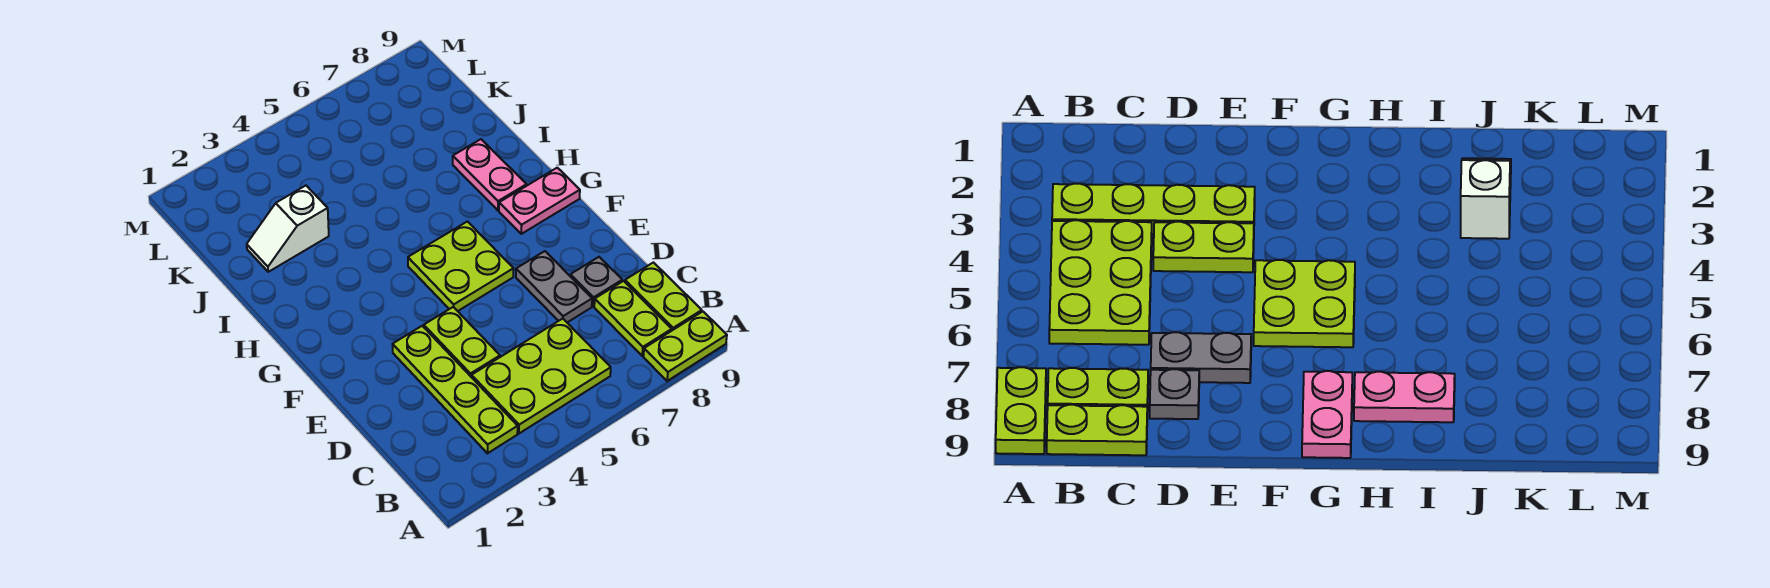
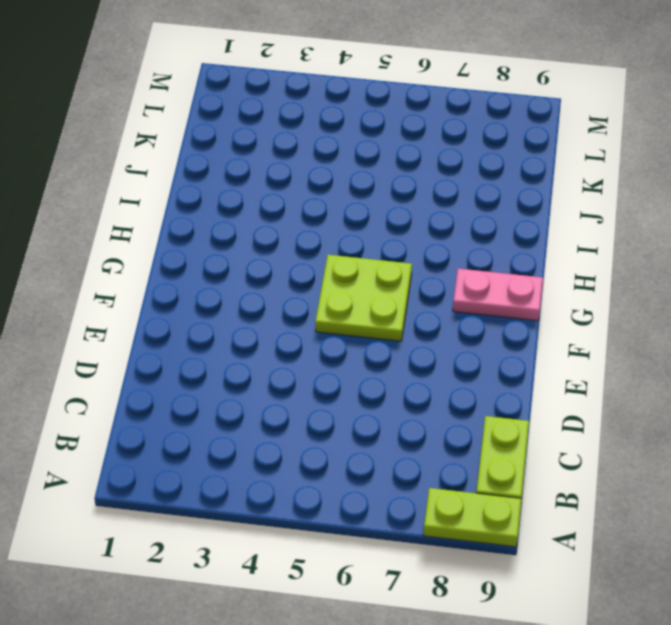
none -> lime 1x4 plate [393,326,518,453]
none -> lime 2x3 plate [472,319,611,433]
none -> lime 1x2 plate [594,281,672,356]

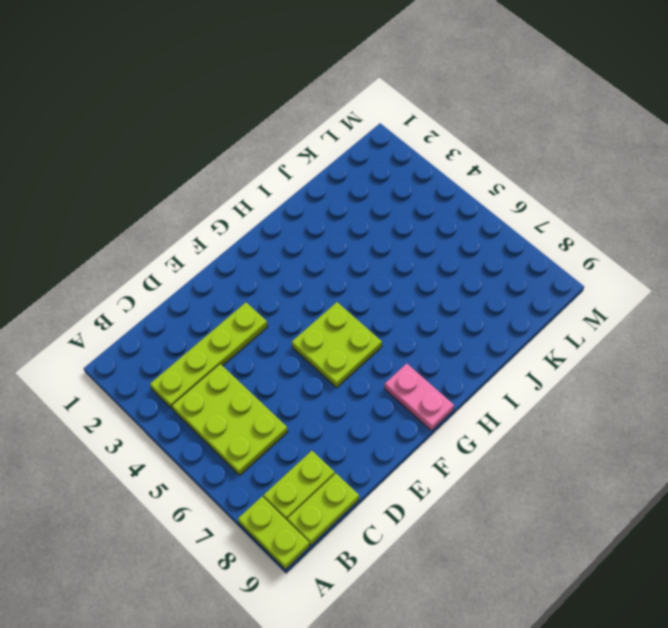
none -> lime 1x2 plate [424,307,500,377]
none -> grey 1x2 plate [516,251,592,322]
none -> grey 1x1 plate [570,257,622,306]

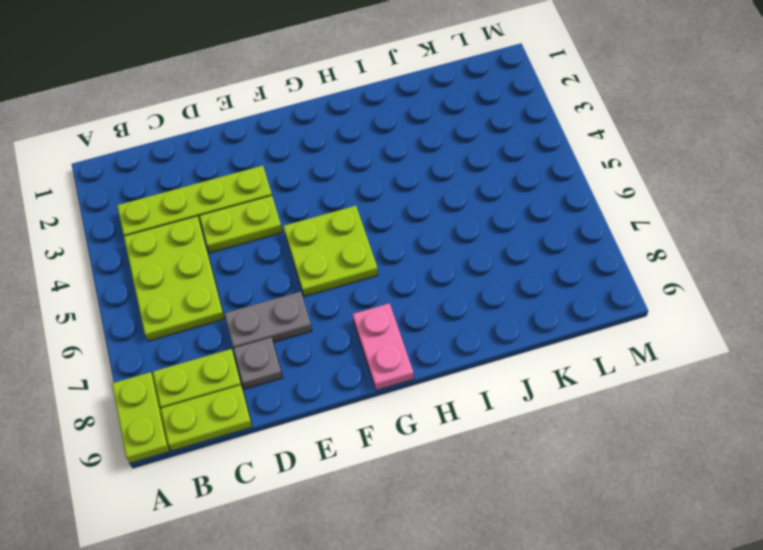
none -> pink 1x2 plate [453,139,527,210]
none -> white 1x2 slope [247,186,329,272]

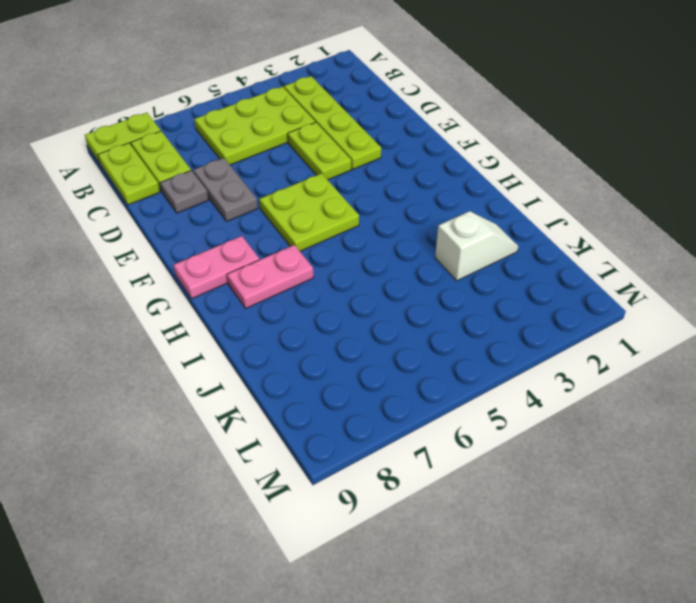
pink 1x2 plate [227,245,313,308] -> pink 1x2 plate turned to [453,139,527,210]

